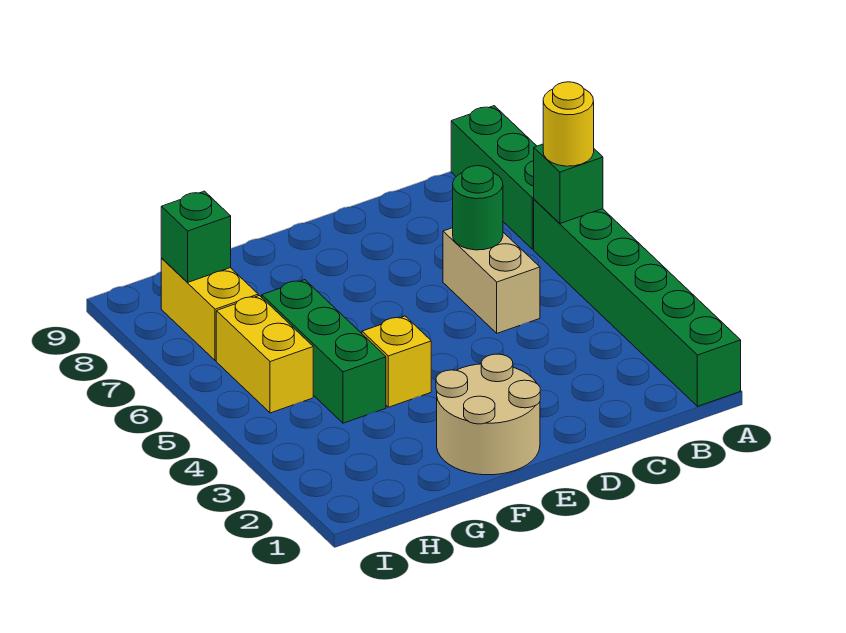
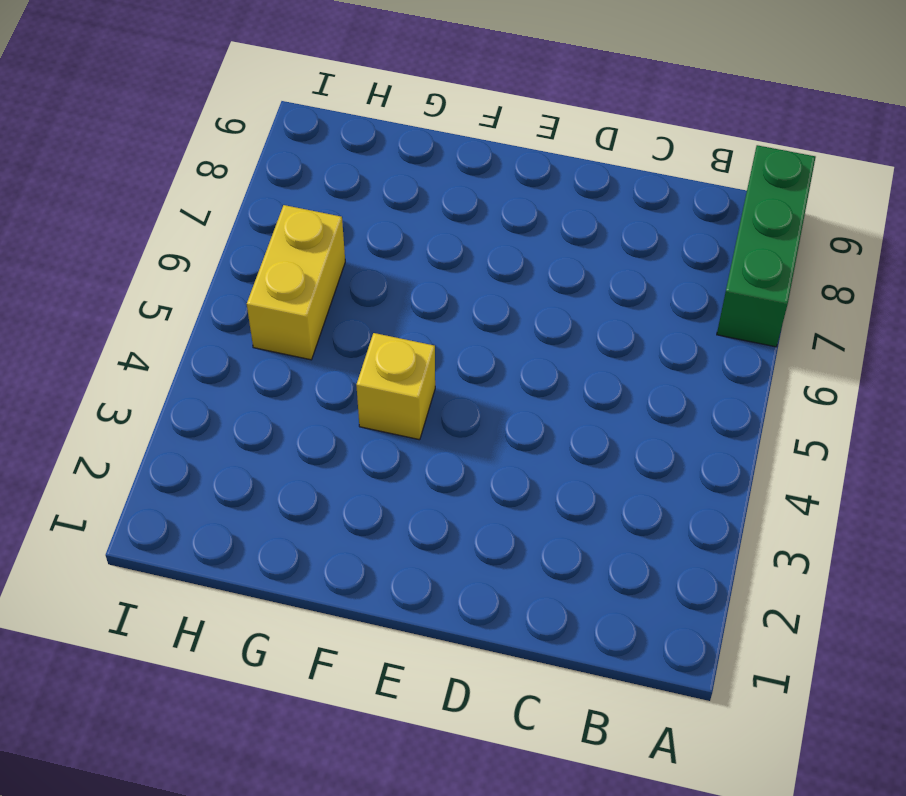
none -> green 1x6 brick [534,200,741,406]
none -> tan 1x2 brick [443,228,540,333]
none -> tan 2x2 round brick [436,354,540,475]

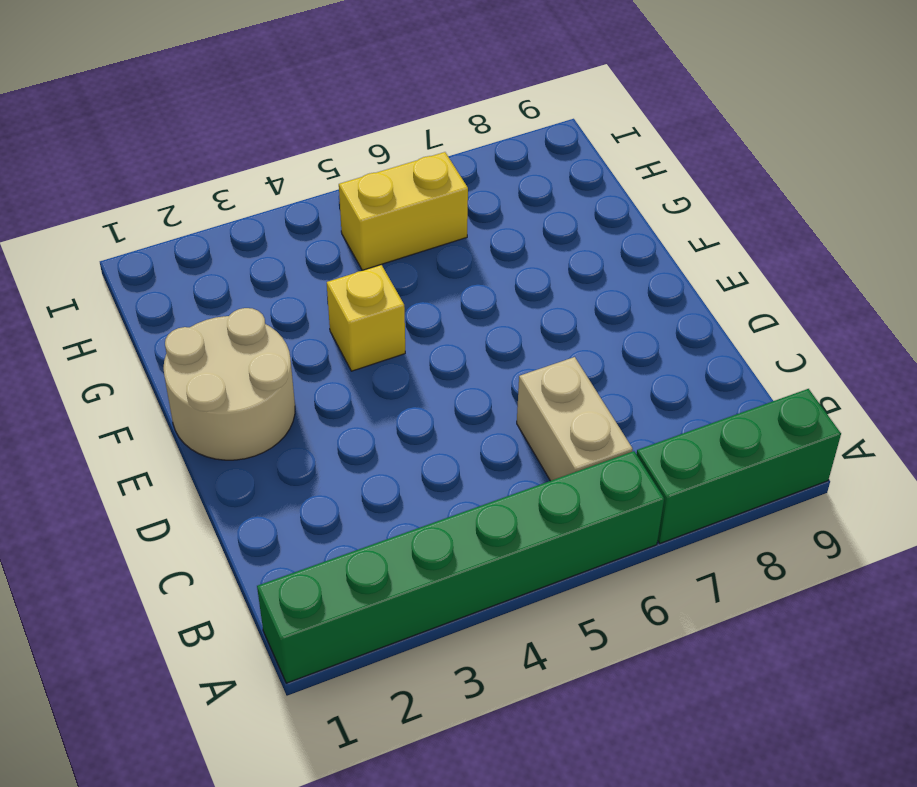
tan 1x2 brick [517,357,633,481] -> tan 1x2 brick turned to [443,228,540,333]
none -> green 1x3 brick [262,280,386,423]
none -> yellow 1x2 brick [161,258,258,361]
none -> green 1x1 brick [534,144,603,223]

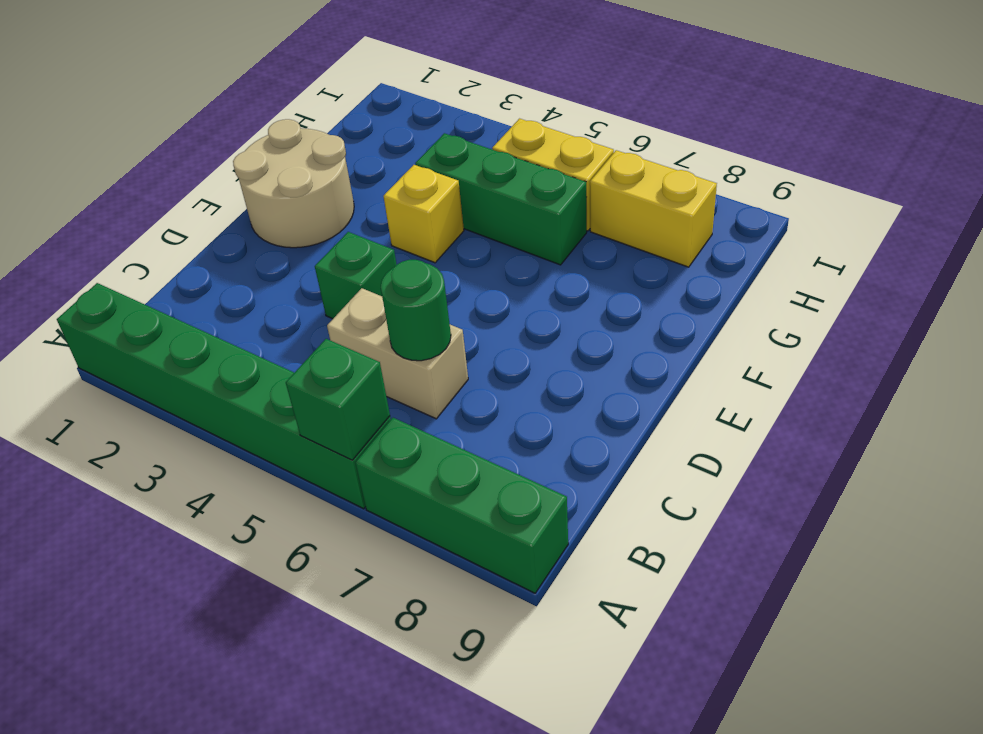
green 1x1 brick [315,232,396,319] -> green 1x1 brick moved to [161,191,231,282]
none -> yellow 1x1 round brick [543,82,594,166]

